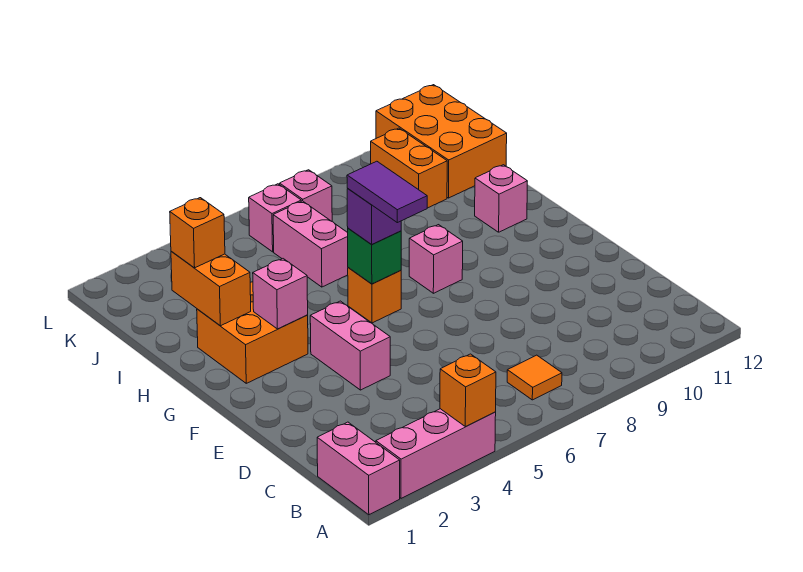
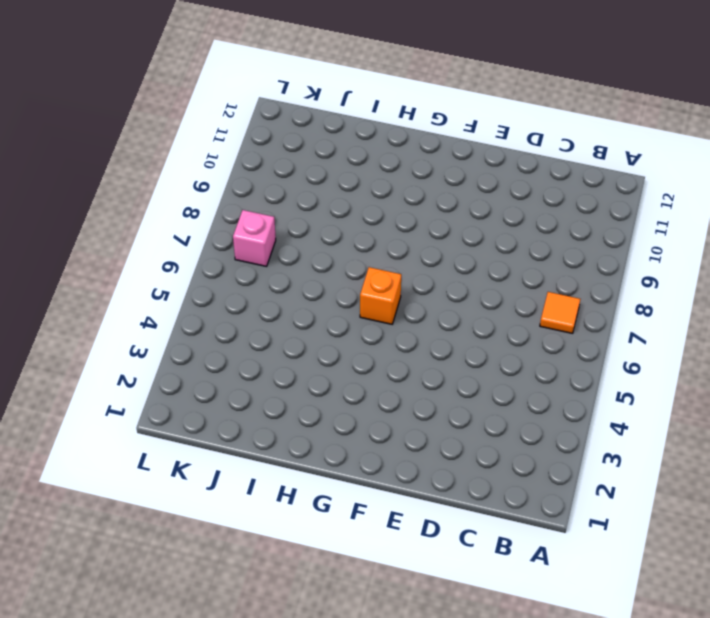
none -> pink 1x2 brick [317,422,400,515]
none -> pink 1x3 brick [376,409,496,498]
none -> pink 1x2 brick [310,301,390,390]

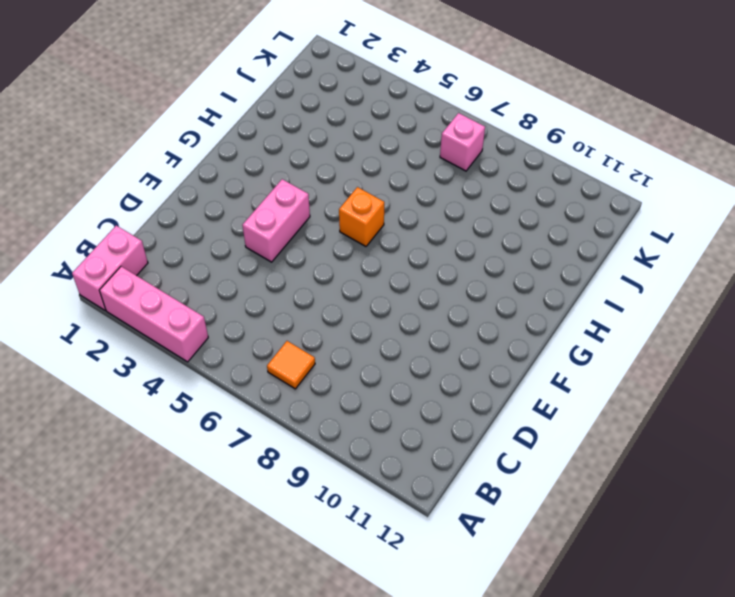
none -> orange 2x2 brick [197,282,308,383]
none -> pink 1x1 brick [409,225,463,293]
none -> pink 1x1 brick [475,165,527,232]

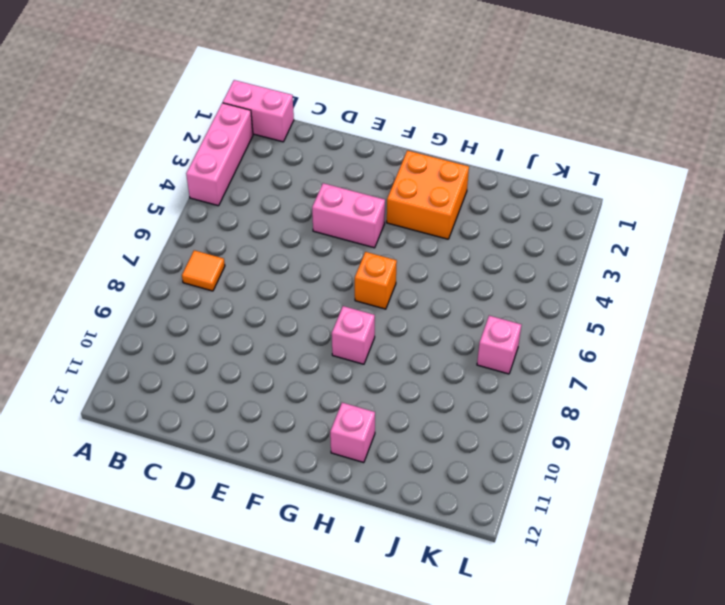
none -> pink 1x2 brick [273,201,348,287]
none -> orange 1x2 brick [371,128,447,208]
none -> orange 2x3 brick [376,85,507,198]

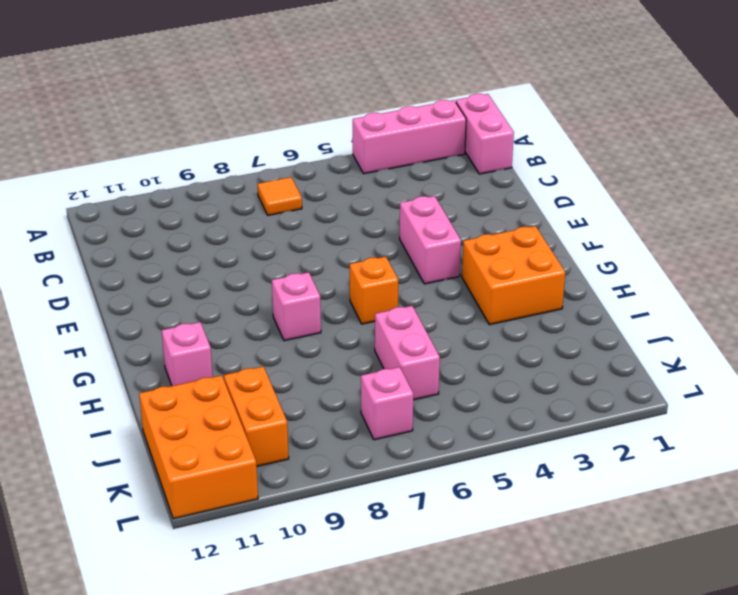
none -> pink 1x1 brick [249,184,301,252]
none -> orange 1x1 brick [440,354,496,427]
none -> pink 1x1 brick [253,259,308,329]

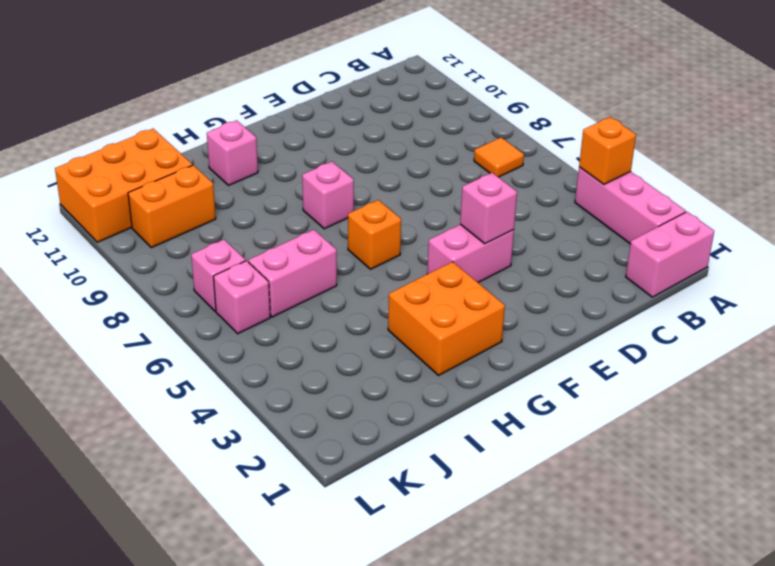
pink 1x1 brick [460,173,517,244] -> pink 1x1 brick moved to [253,259,308,329]
none -> green 1x1 brick [348,228,401,284]
none -> orange 1x2 brick [171,251,251,326]
none -> purple 1x1 brick [347,189,401,245]

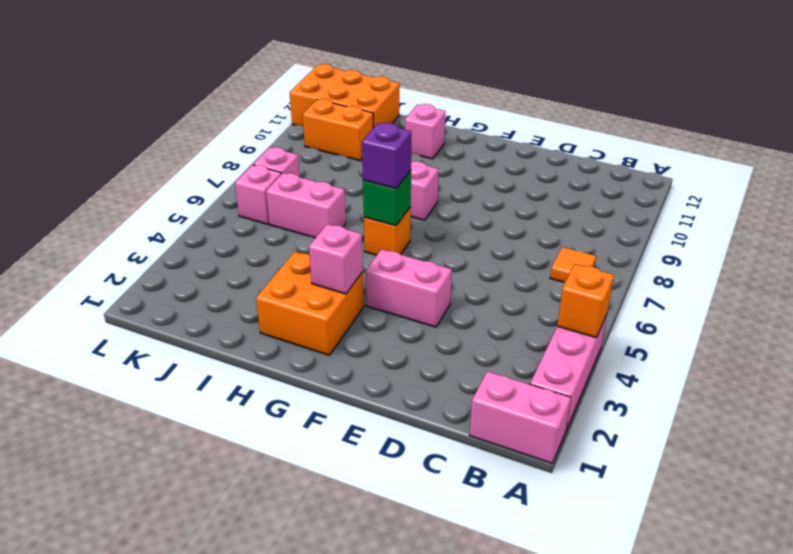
none -> orange 1x2 brick [171,251,251,326]
none -> orange 1x1 brick [170,198,225,268]
none -> purple 1x2 tile [347,161,427,223]

